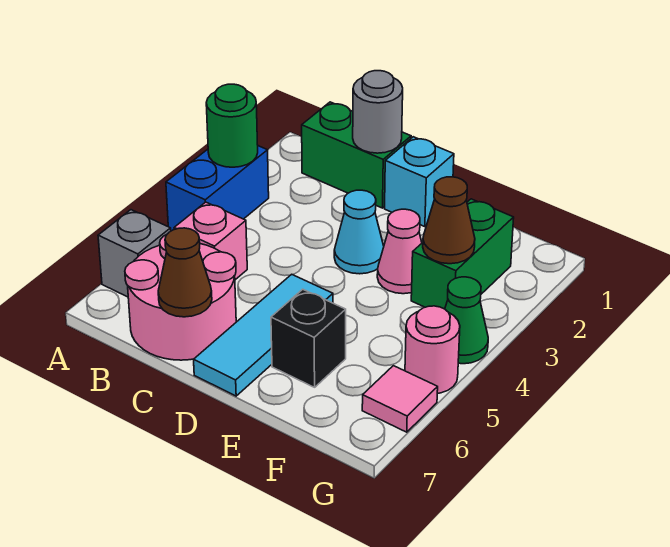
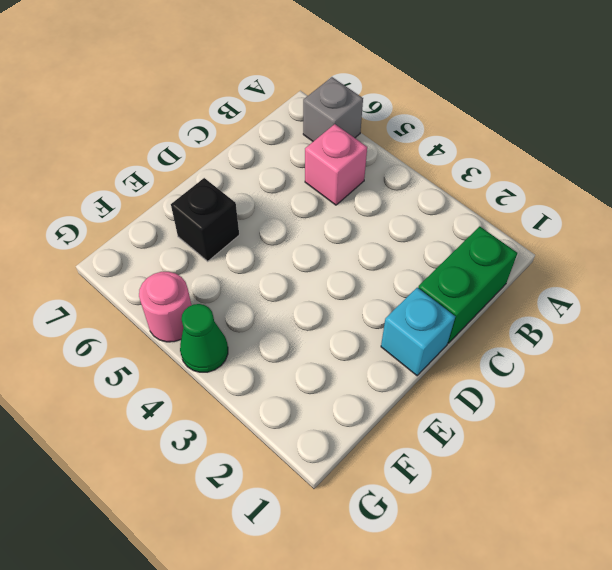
none -> blue 1x2 brick [166,146,269,231]
none -> pink 2x2 round brick [125,234,236,360]
none -> cyan 1x1 cone [334,190,384,274]

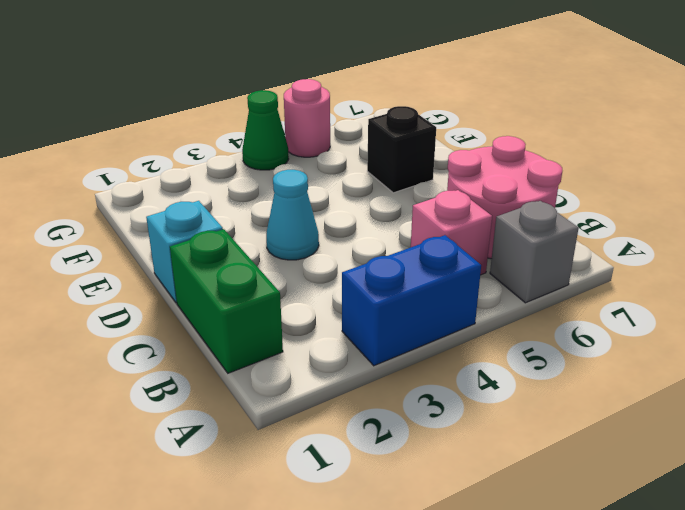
none -> cyan 1x3 tile [194,274,333,396]
none -> pink 1x1 cone [377,209,422,294]
none -> green 1x2 brick [411,199,514,309]

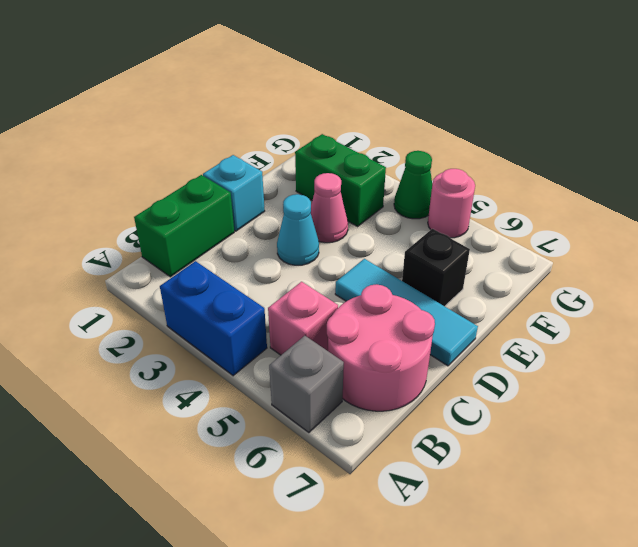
none -> pink 1x1 tile [362,366,438,432]
none -> green 1x1 round brick [206,84,258,167]
none -> grey 1x1 round brick [353,71,403,153]

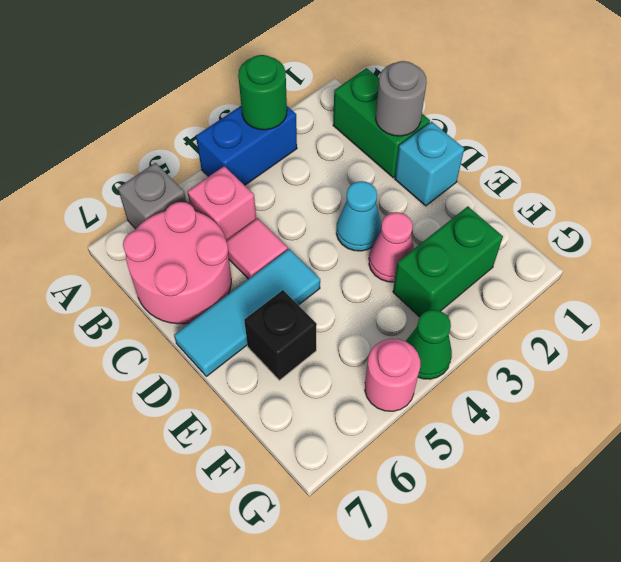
pink 1x1 tile [226,218,288,279] -> pink 1x1 tile moved to [362,366,438,432]
none -> brown 1x1 cone [158,228,212,317]
none -> brown 1x1 cone [423,177,475,264]

